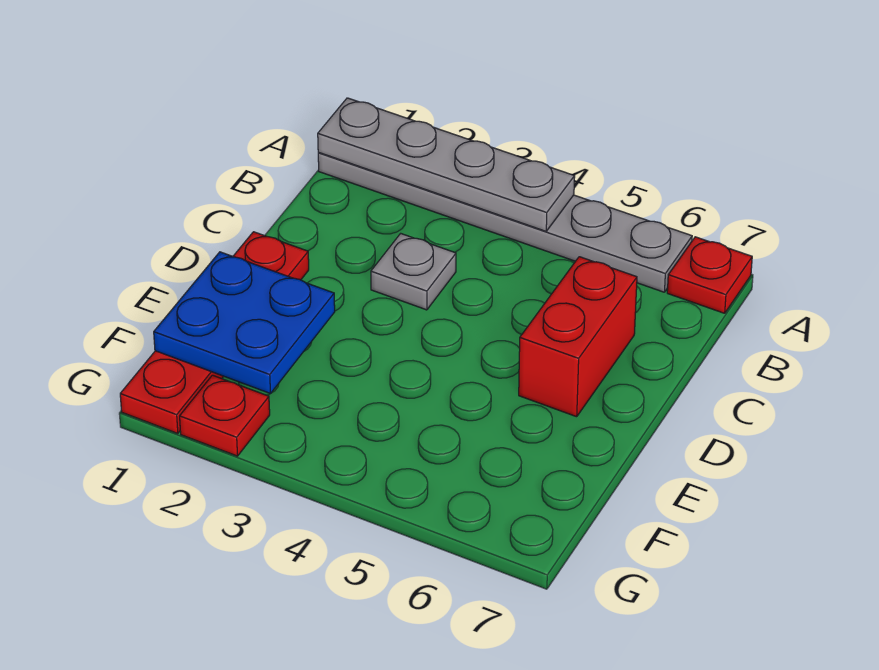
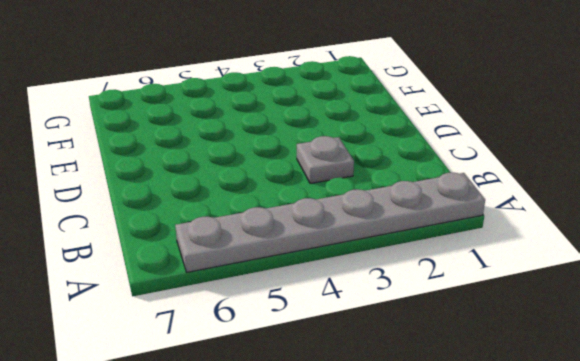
none -> red 1x1 plate [667,237,752,313]
none -> red 1x2 brick [519,257,637,417]

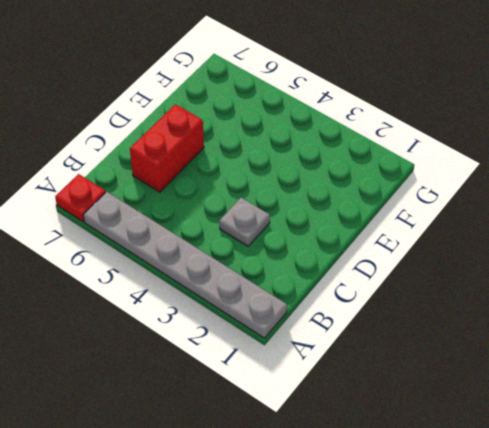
none -> red 1x4 plate [120,232,309,434]
none -> red 1x1 plate [180,375,270,456]

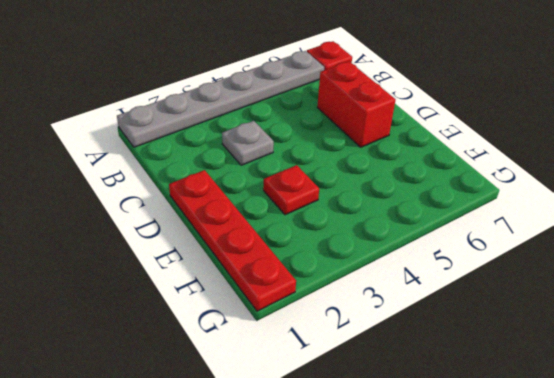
red 1x1 plate [263,165,319,215] -> red 1x1 plate moved to [180,375,270,456]
none -> grey 1x4 plate [318,98,575,231]
none -> blue 2x2 plate [154,252,335,394]

